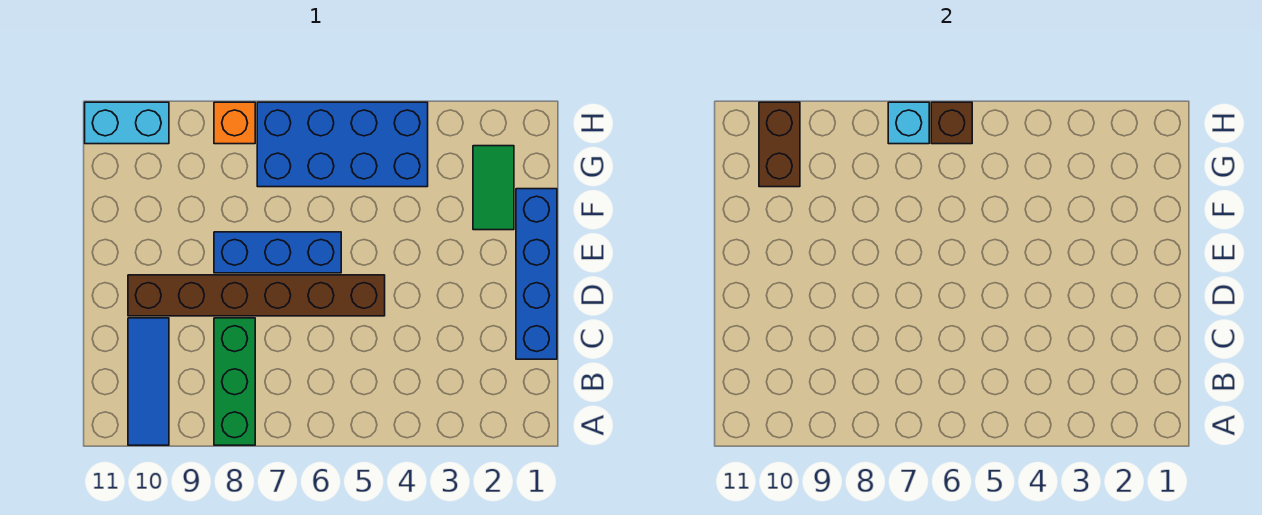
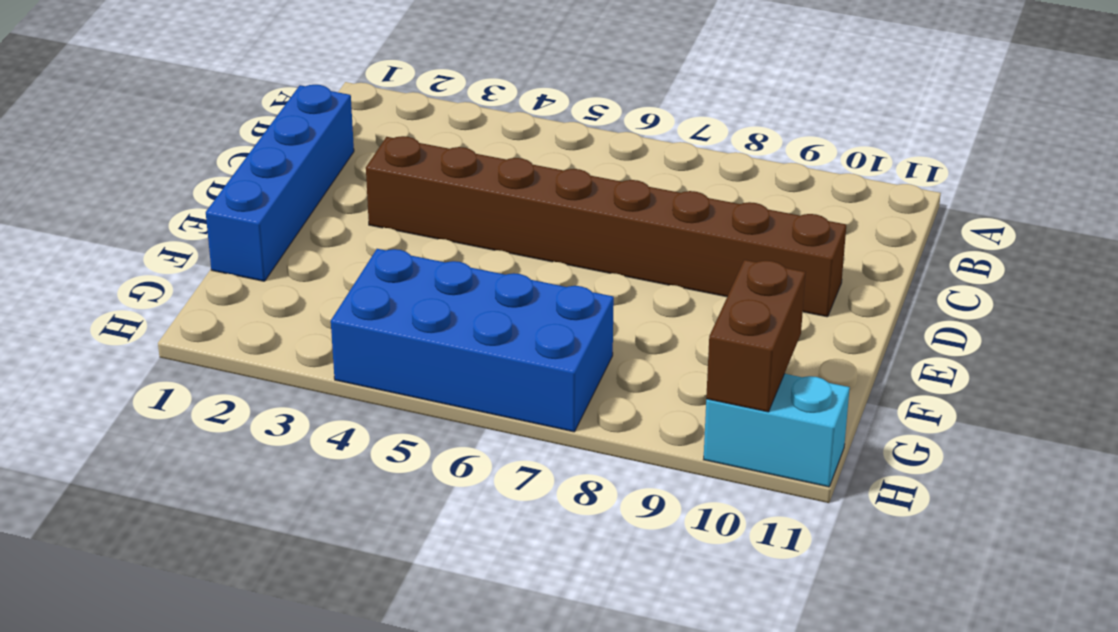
brown 1x8 brick [366,136,846,317] -> brown 1x6 brick [128,275,385,316]
none -> green 1x3 brick [214,318,255,445]
none -> blue 1x3 tile [128,318,169,445]
none -> blue 1x3 brick [214,232,341,273]

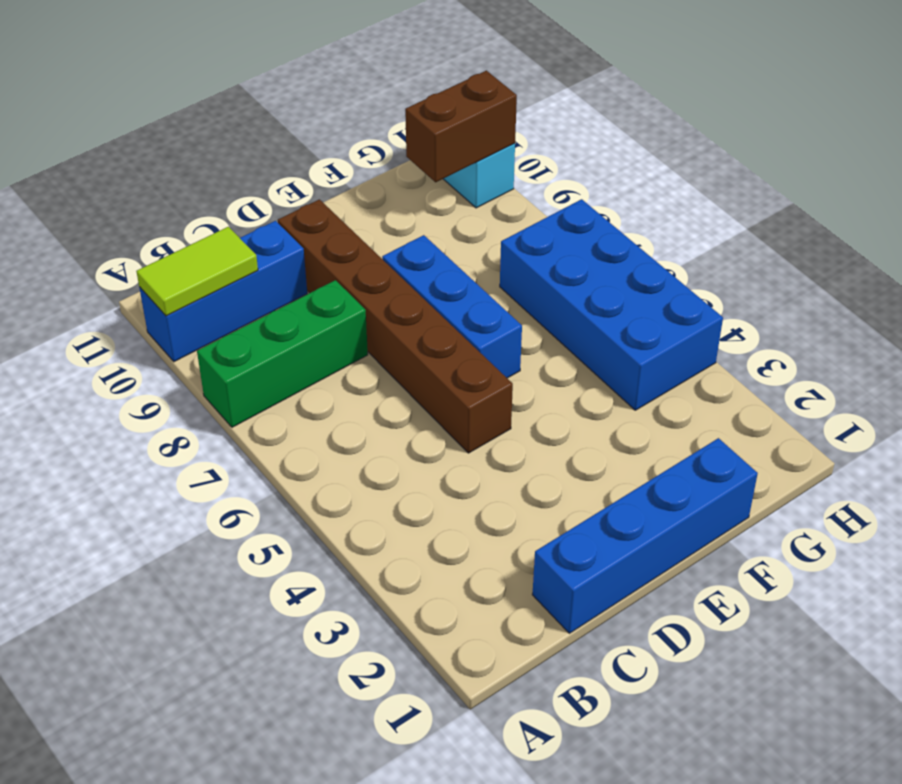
blue 1x3 brick [139,221,307,362] -> blue 1x3 tile [128,318,169,445]
lime 1x2 tile [136,227,258,316] -> none
none -> green 1x2 tile [473,146,514,230]
none -> orange 1x1 brick [214,102,255,144]
none -> brown 1x1 brick [931,102,972,144]

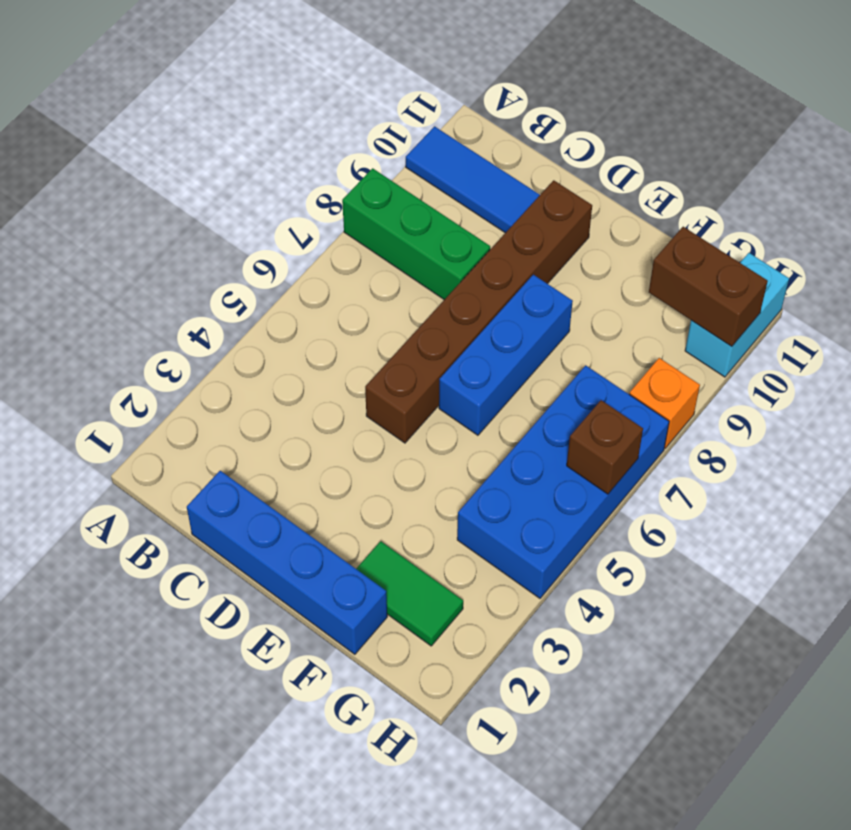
none -> cyan 1x1 brick [888,102,929,144]

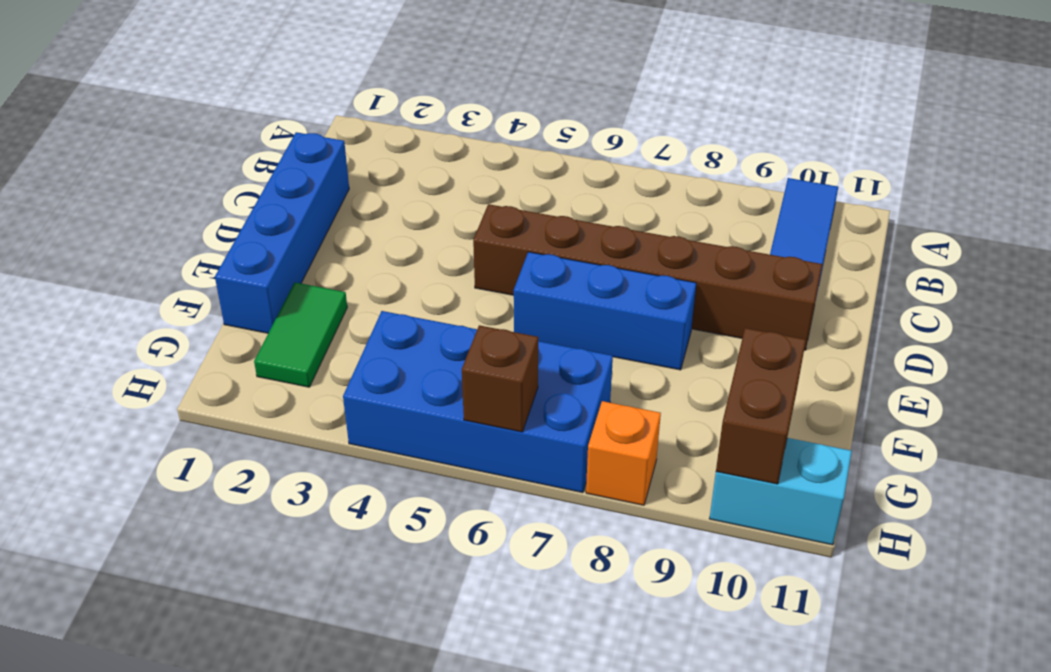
none -> green 1x3 brick [214,318,255,445]
none -> cyan 1x1 brick [888,102,929,144]

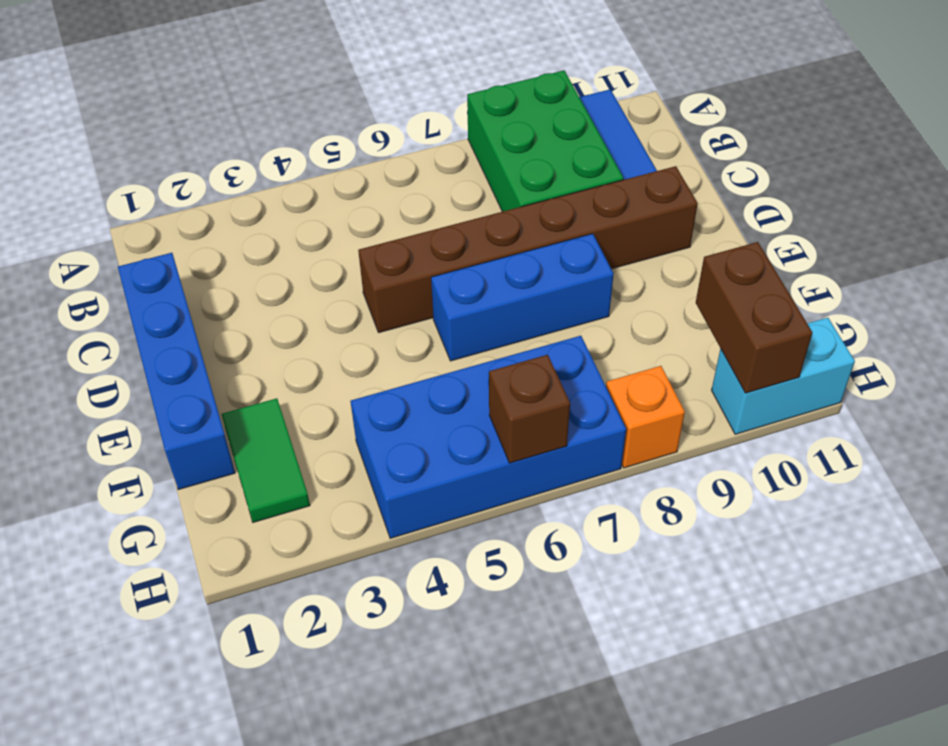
green 2x3 brick [467,71,623,212] -> green 1x3 brick [214,318,255,445]
none -> cyan 1x1 brick [888,102,929,144]

